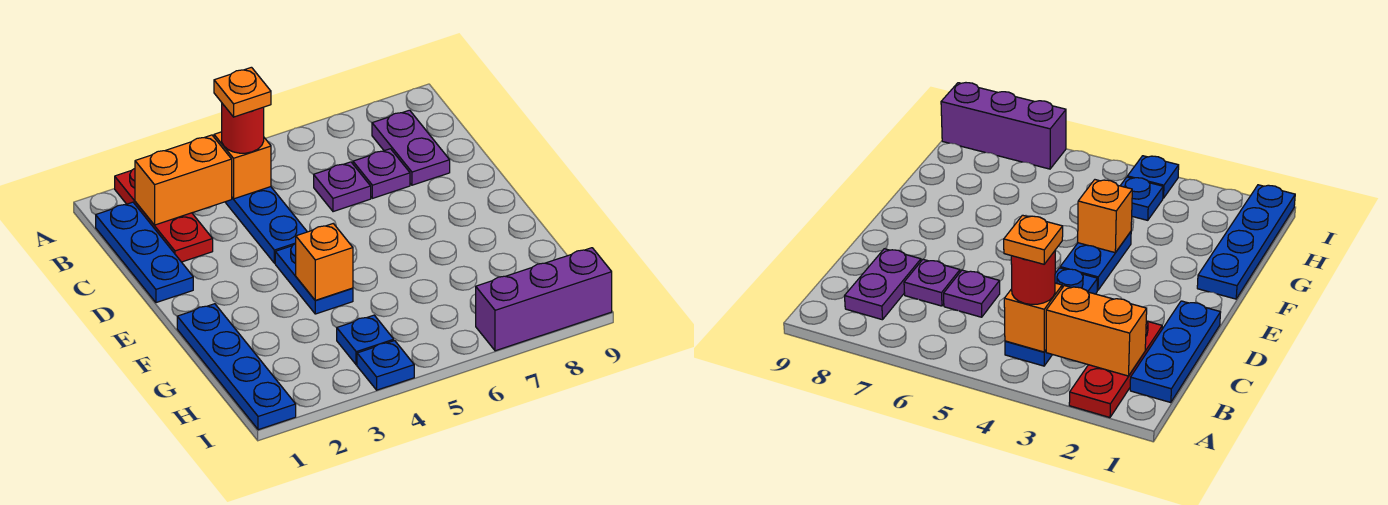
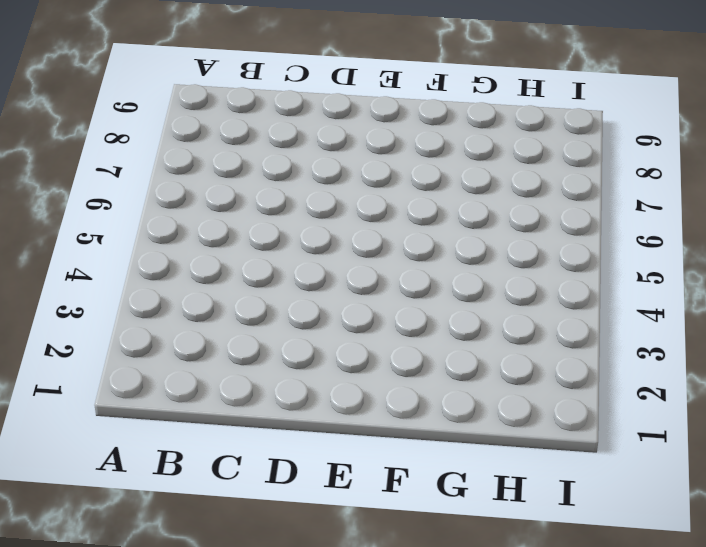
none -> red 1x3 plate [115,169,213,262]
none -> blue 1x3 plate [96,202,193,303]
none -> blue 1x3 plate [225,187,307,263]

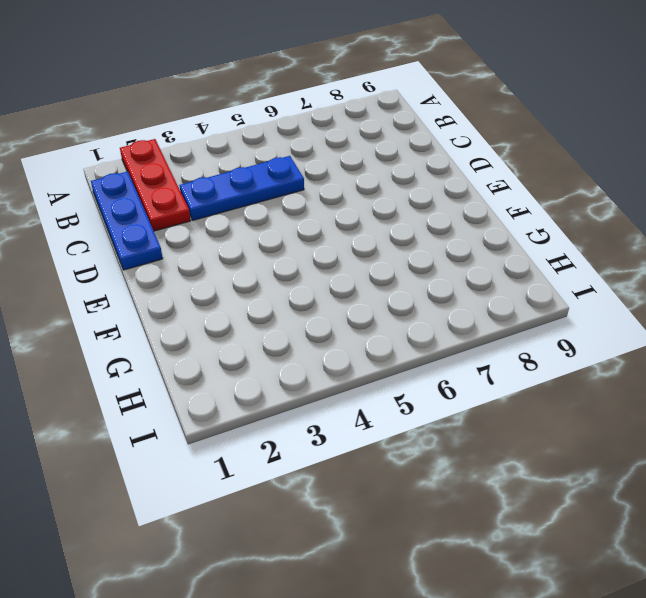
blue 1x3 plate [180,156,304,220] -> blue 1x3 plate turned to [225,187,307,263]
none -> purple 1x2 plate [372,110,450,185]
none -> purple 1x1 plate [314,162,371,212]
none -> purple 1x1 plate [353,149,410,198]

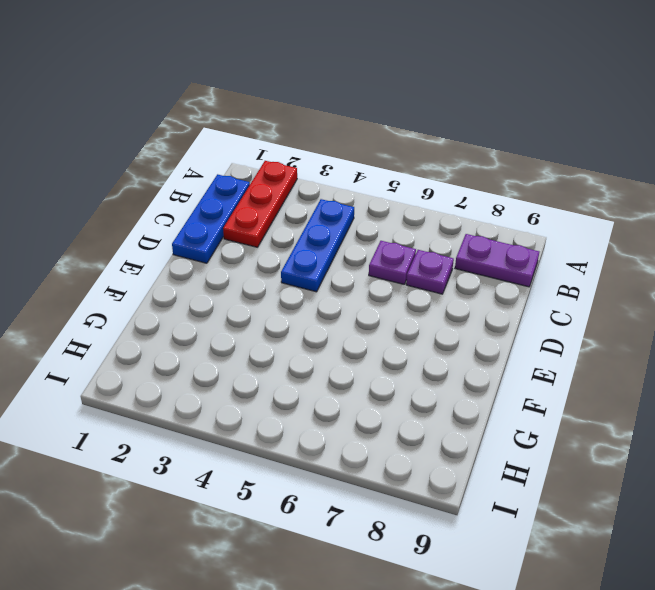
purple 1x2 plate [455,234,539,287] -> purple 1x2 plate turned to [372,110,450,185]
none -> blue 1x2 plate [275,244,353,314]
none -> blue 1x4 plate [177,304,296,430]
none -> blue 1x1 plate [337,315,394,365]

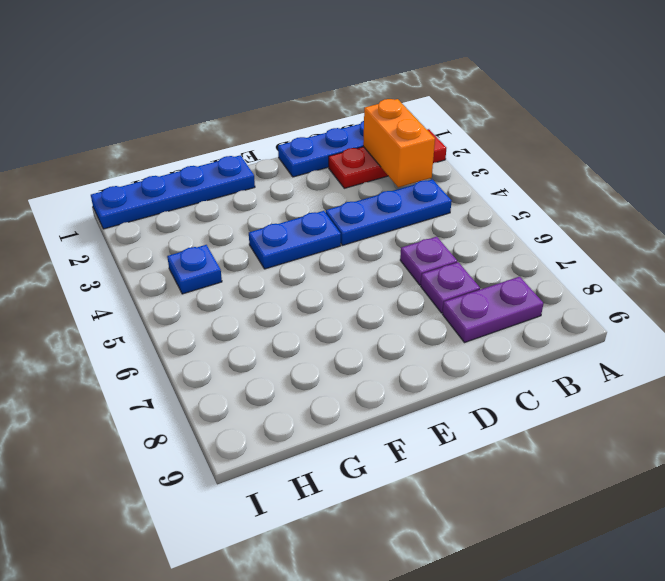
none -> blue 1x1 plate [357,341,414,390]
none -> purple 1x3 brick [476,248,612,351]
none -> orange 1x1 brick [214,132,271,199]

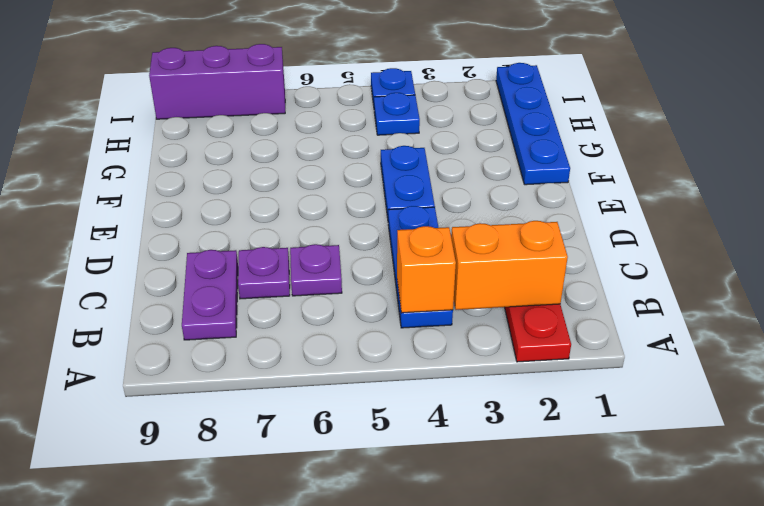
none -> blue 1x3 plate [96,202,193,303]
none -> orange 1x1 brick [296,224,353,300]
none -> red 1x1 round brick [222,104,264,153]

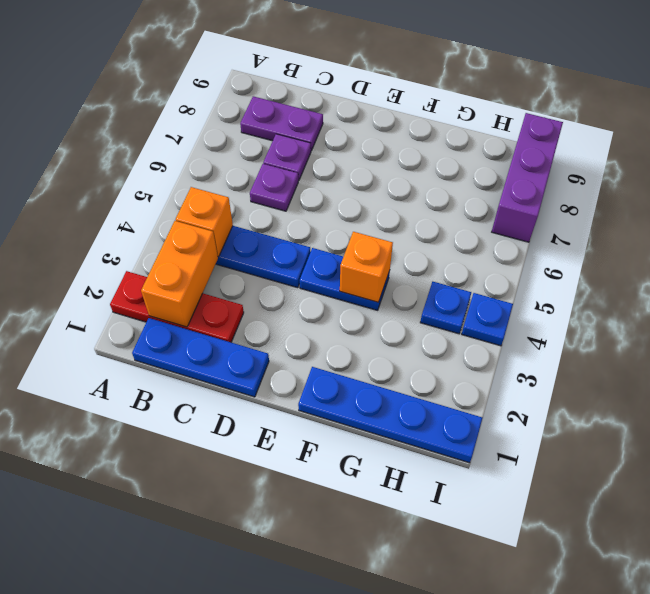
none -> red 1x1 round brick [222,104,264,153]
none -> orange 1x1 plate [214,67,271,117]

